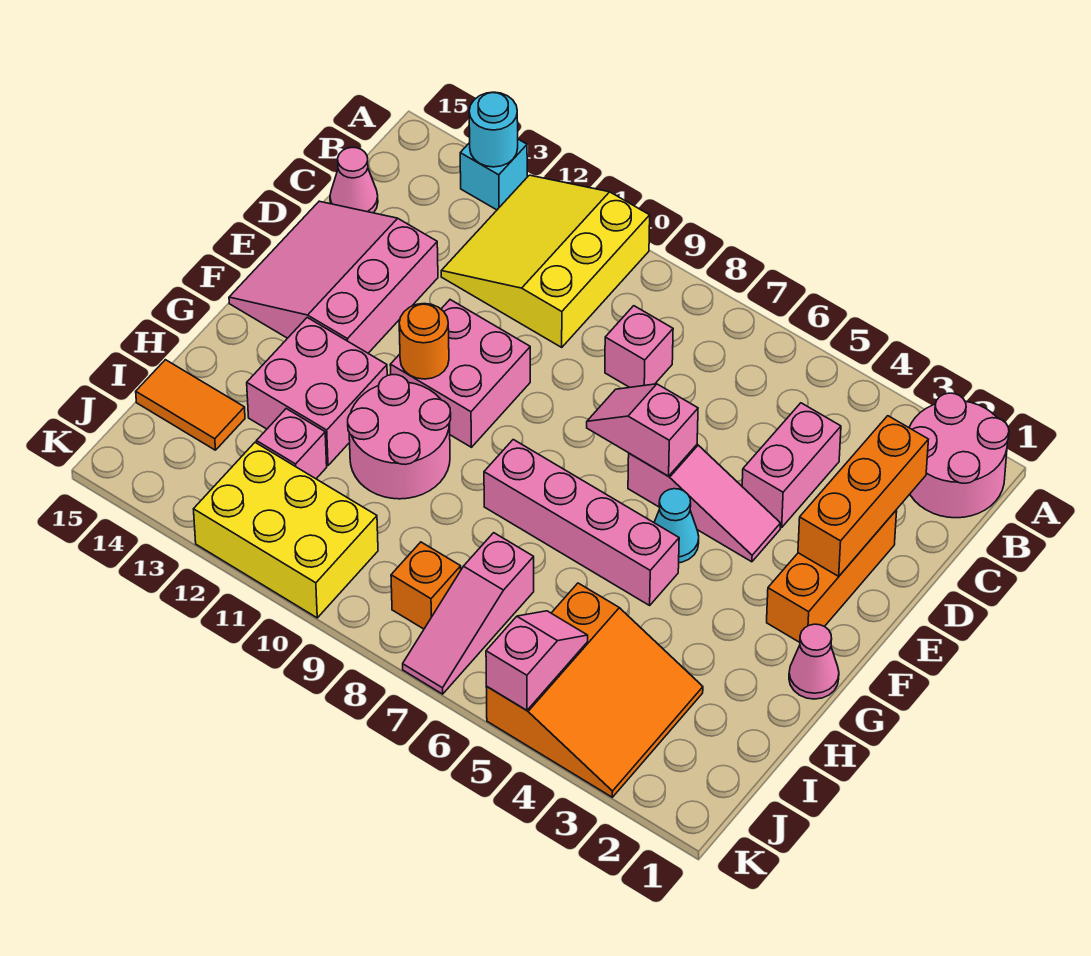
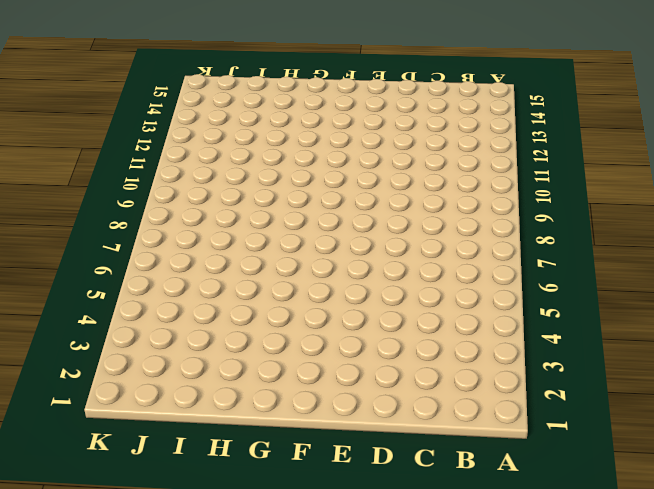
none -> pink 2x2 round brick [909,393,1009,518]
none -> yellow 3x3 slope [441,175,650,347]
none -> cyan 1x1 brick [460,139,527,210]

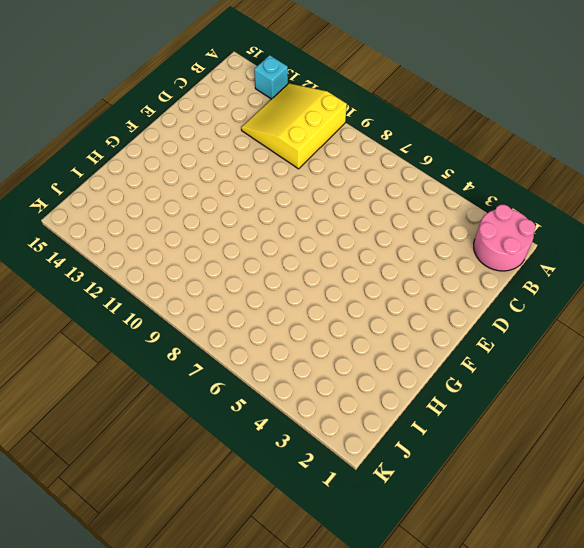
none -> pink 1x2 brick [742,403,841,528]
none -> pink 1x1 brick [605,306,673,387]
none -> pink 1x1 cone [330,147,378,213]

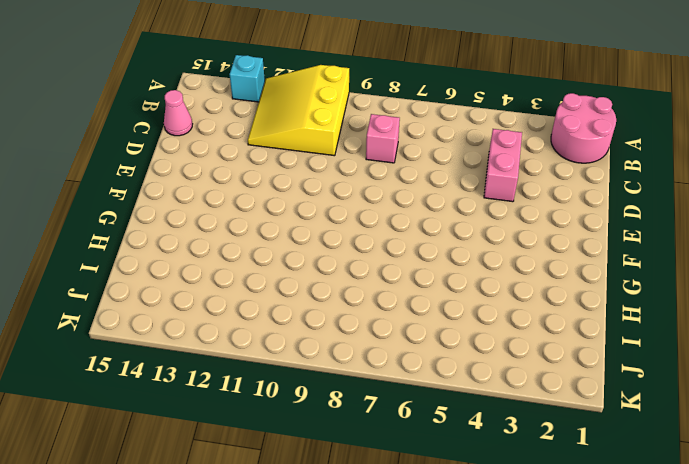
none -> orange 1x3 brick [767,510,897,642]
none -> pink 3x3 slope [229,201,438,353]
none -> pink 1x3 slope [628,445,781,562]

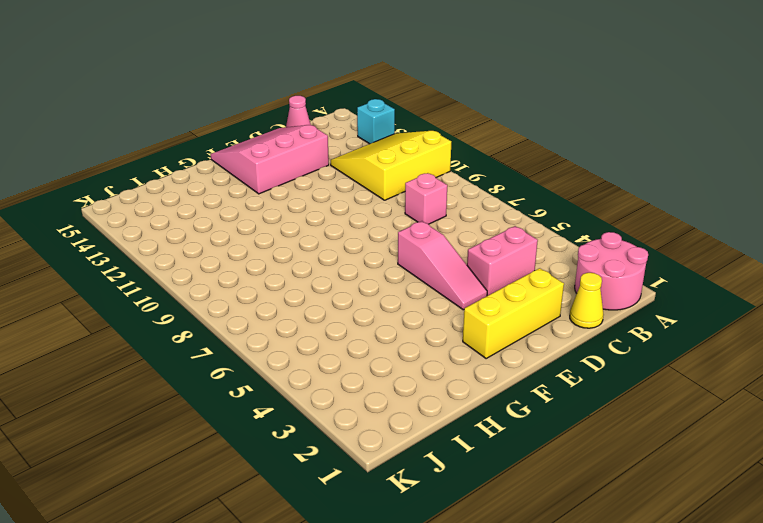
yellow 1x1 cone [570,273,603,328] -> none
yellow 1x3 brick [463,268,564,359] -> orange 1x3 brick [767,510,897,642]
none -> pink 2x2 brick [390,300,530,447]
none -> cyan 1x1 cone [654,489,699,563]
none -> pink 1x1 cone [789,624,839,699]

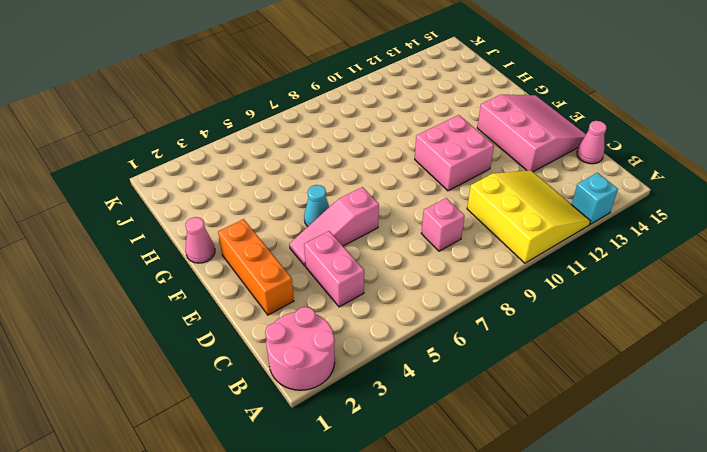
none -> pink 1x4 brick [484,440,679,605]
none -> pink 2x2 round brick [348,375,451,499]
none -> pink 2x2 brick [247,318,387,465]

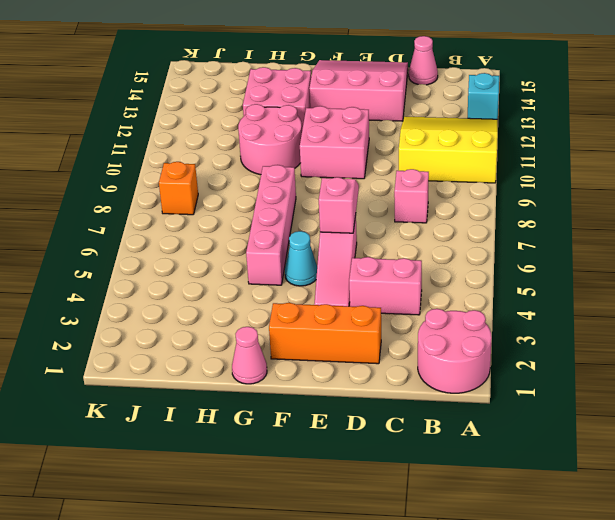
none -> orange 3x3 slope [486,583,703,797]
none -> pink 1x3 slope [403,533,534,694]
none -> pink 1x1 brick [256,409,327,479]

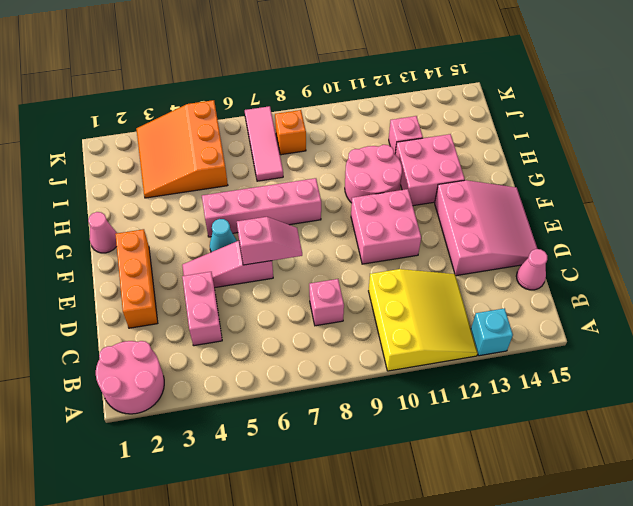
pink 1x3 tile [245,106,283,181] -> pink 1x3 slope [403,533,534,694]
none -> orange 1x2 tile [136,360,245,450]
none -> yellow 2x3 brick [194,443,378,618]
none -> cyan 1x1 round brick [469,92,518,167]

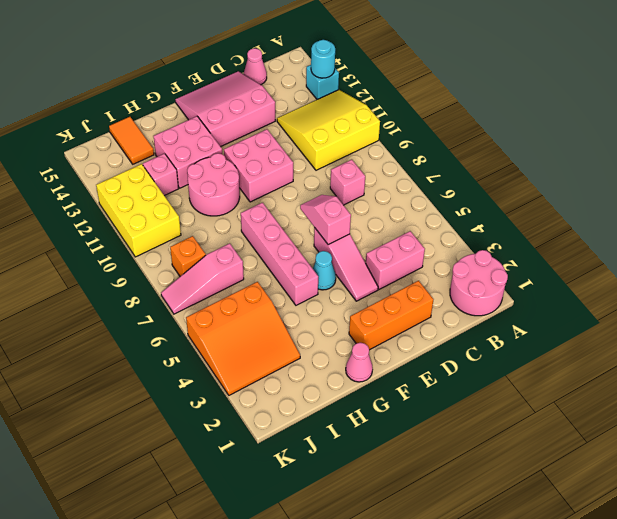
none -> orange 1x3 brick [798,416,928,576]
none -> orange 1x1 round brick [399,304,449,379]
none -> pink 1x2 slope [486,611,588,710]

